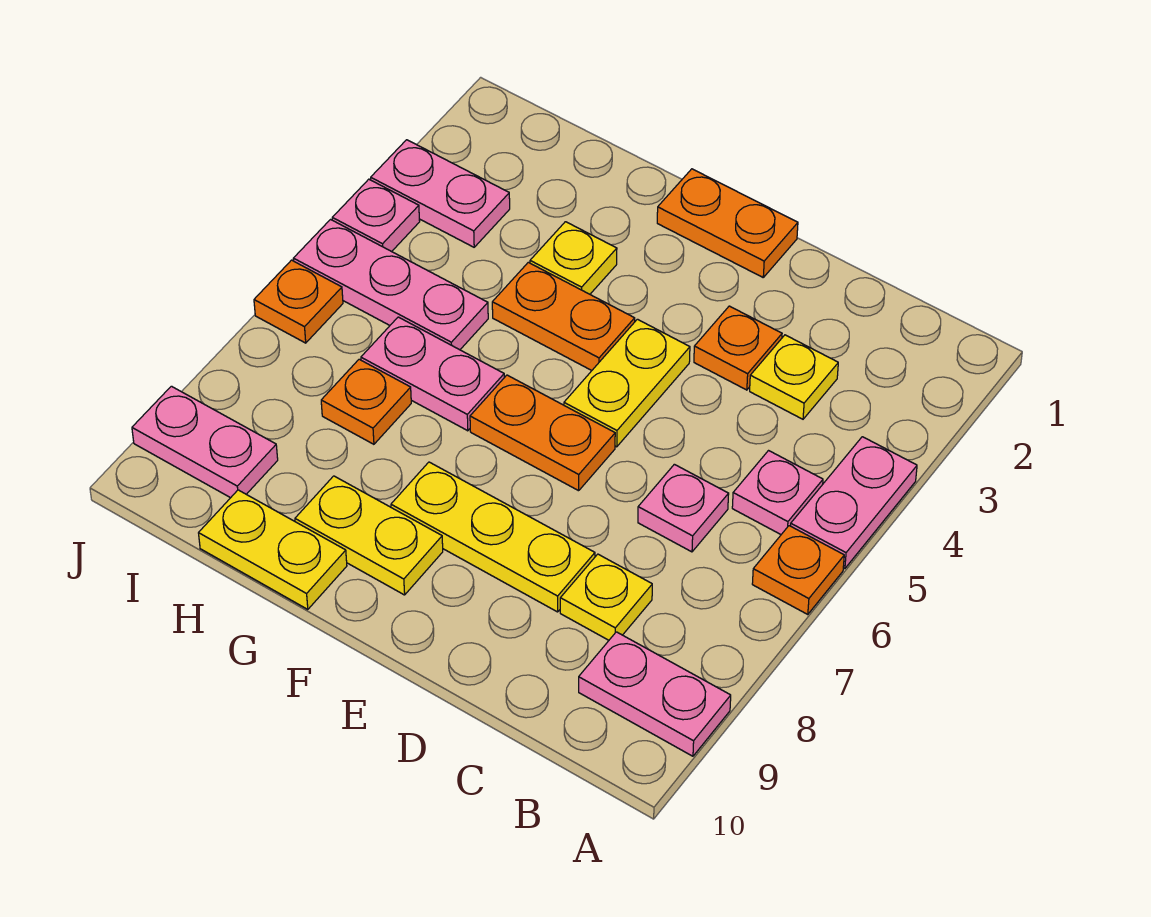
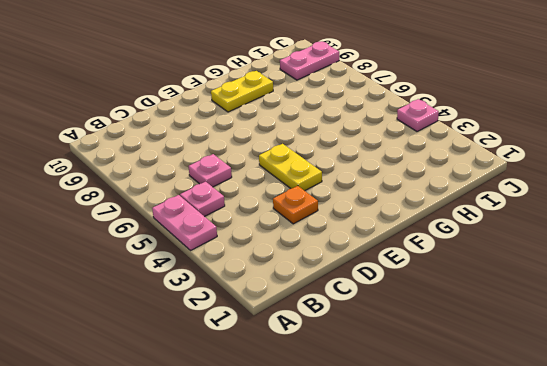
none -> orange 1x1 plate [752,526,844,615]
none -> pink 1x2 plate [579,632,731,756]
none -> yellow 1x1 plate [750,335,838,419]

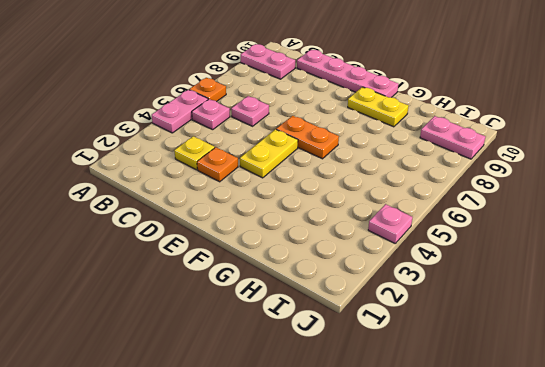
pink 1x4 plate [297,50,398,97] -> none
none -> yellow 1x1 plate [560,554,652,640]
none -> yellow 1x3 plate [391,462,595,612]
none -> orange 1x2 plate [657,169,798,277]

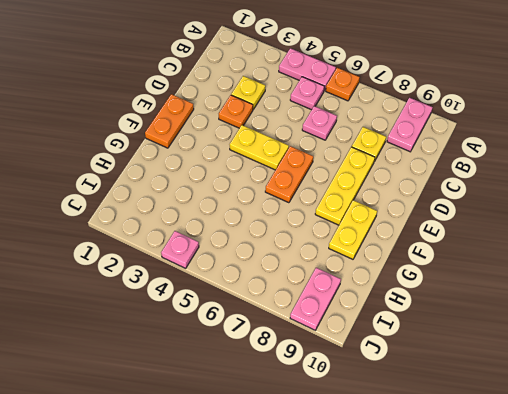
none -> orange 1x2 plate [492,262,635,370]
none -> yellow 1x1 plate [530,222,617,294]
none -> pink 1x2 plate [361,317,504,431]

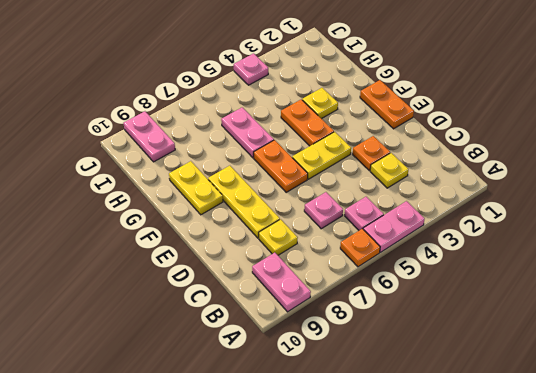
none -> yellow 1x2 plate [199,490,347,609]
none -> pink 1x3 plate [293,220,488,350]
none -> orange 1x1 plate [321,359,411,444]

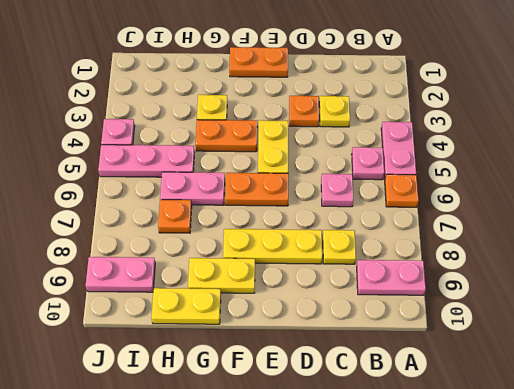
none -> pink 1x2 plate [371,140,510,247]
none -> orange 1x1 plate [254,260,343,343]

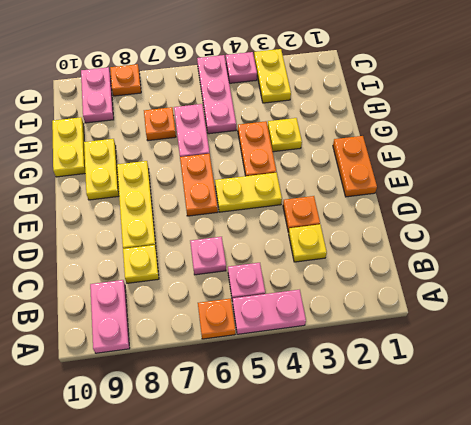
yellow 1x2 plate [254,49,291,103] -> pink 1x2 plate [371,140,510,247]
orange 1x1 plate [110,64,141,96] -> orange 1x1 plate moved to [254,260,343,343]

